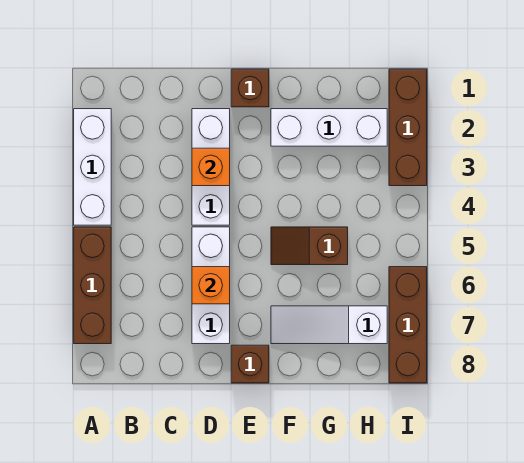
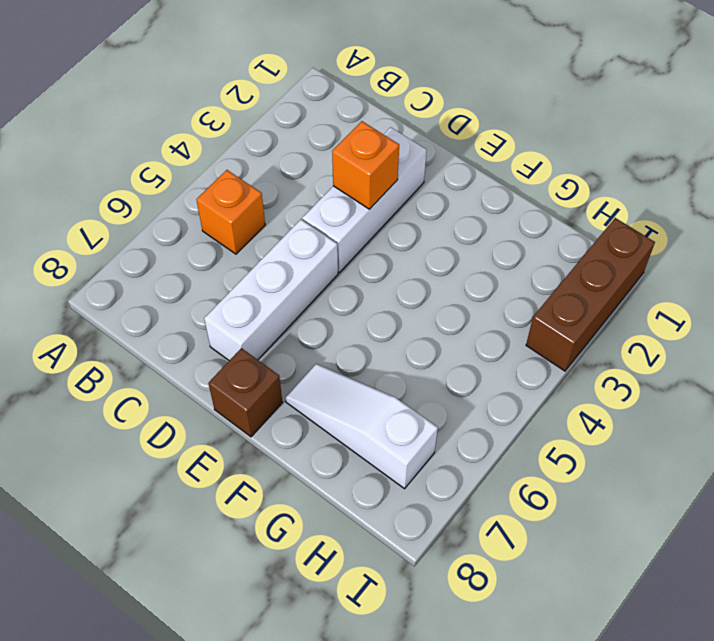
orange 1x1 brick [196,170,265,254] -> orange 1x1 brick moved to [192,267,230,304]
none -> white 1x3 brick [74,109,111,225]
none -> brown 1x3 brick [74,227,111,344]
none -> brown 1x1 brick [231,69,269,107]

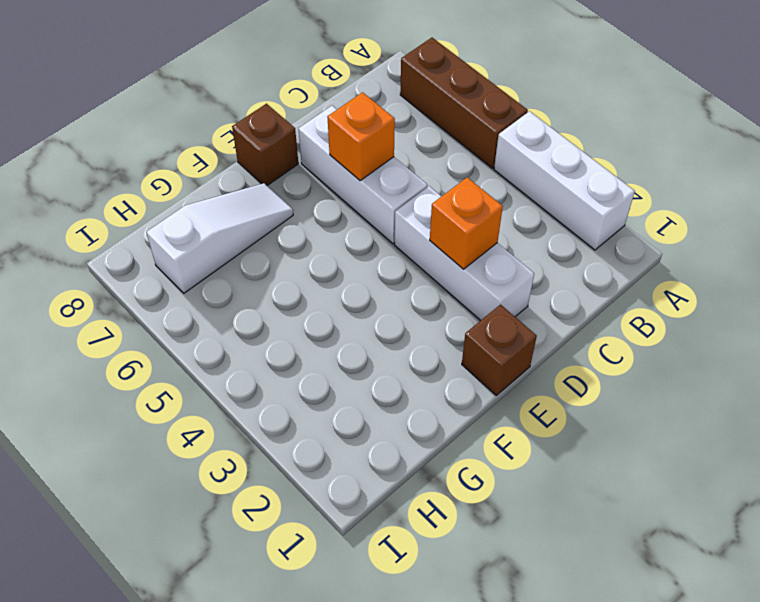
none -> white 1x3 brick [271,109,387,146]
none -> brown 1x2 slope [271,227,348,265]
none -> brown 1x3 brick [389,69,427,186]

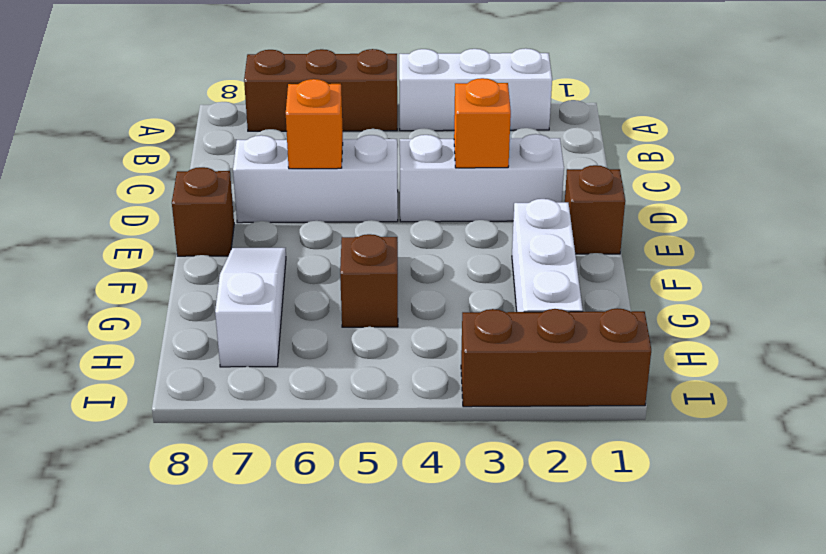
none -> brown 1x3 brick [389,267,427,383]

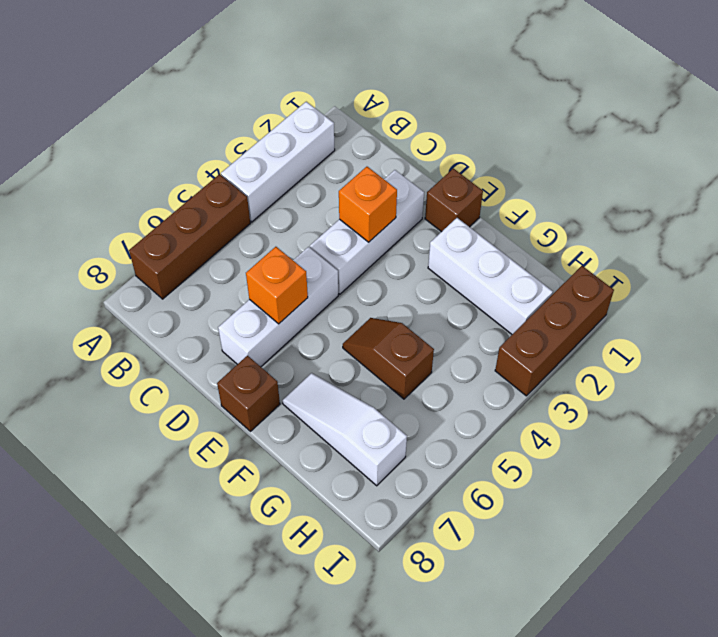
none -> brown 1x3 brick [389,267,427,383]

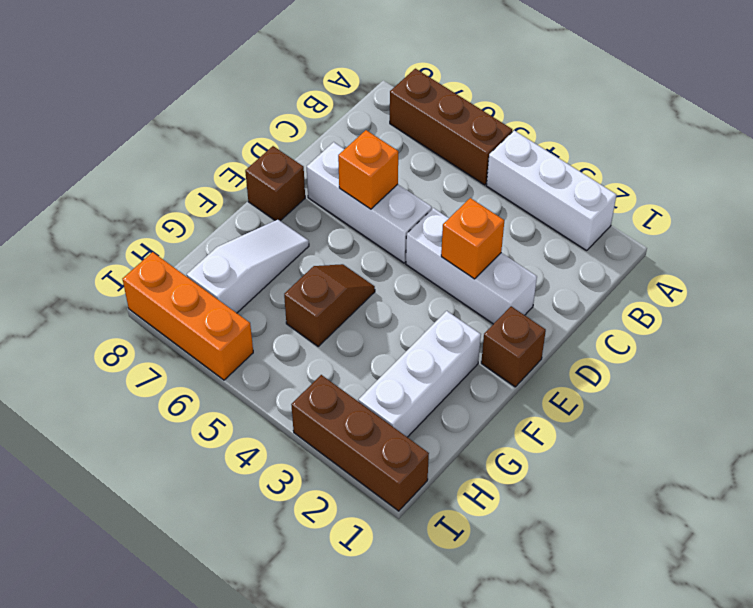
orange 1x3 brick [122,252,253,380] -> brown 1x3 brick [389,267,427,383]

